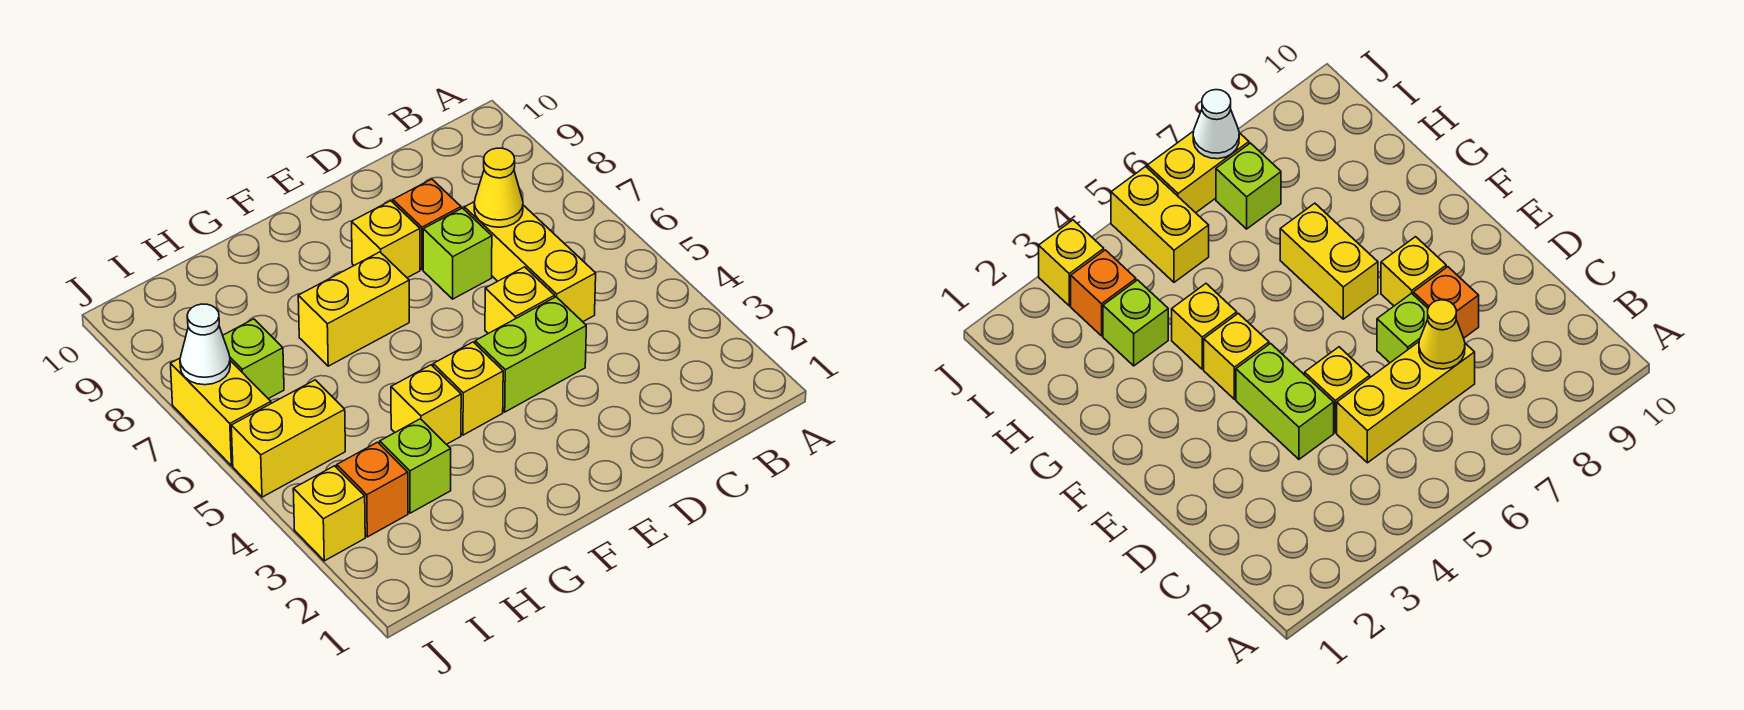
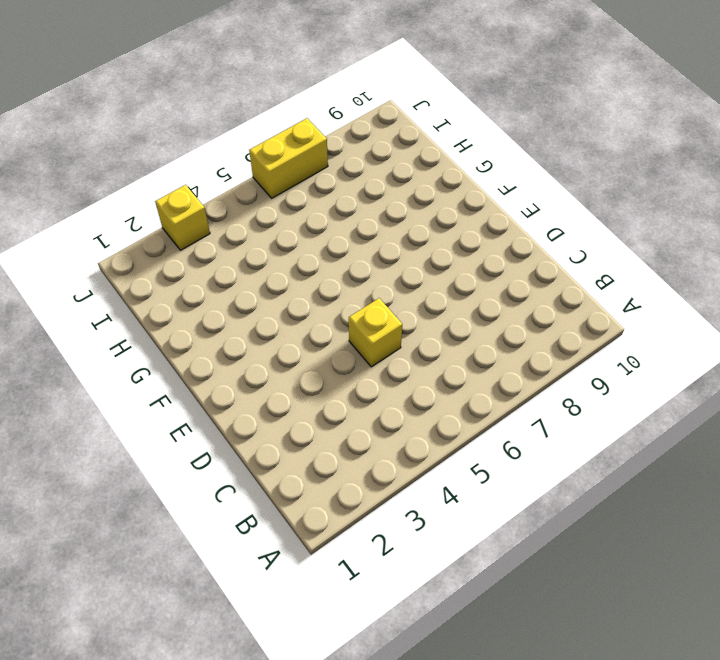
none -> yellow 1x3 brick [464,202,596,322]
none -> lime 1x2 brick [475,297,586,412]
none -> lime 1x1 brick [423,208,492,299]

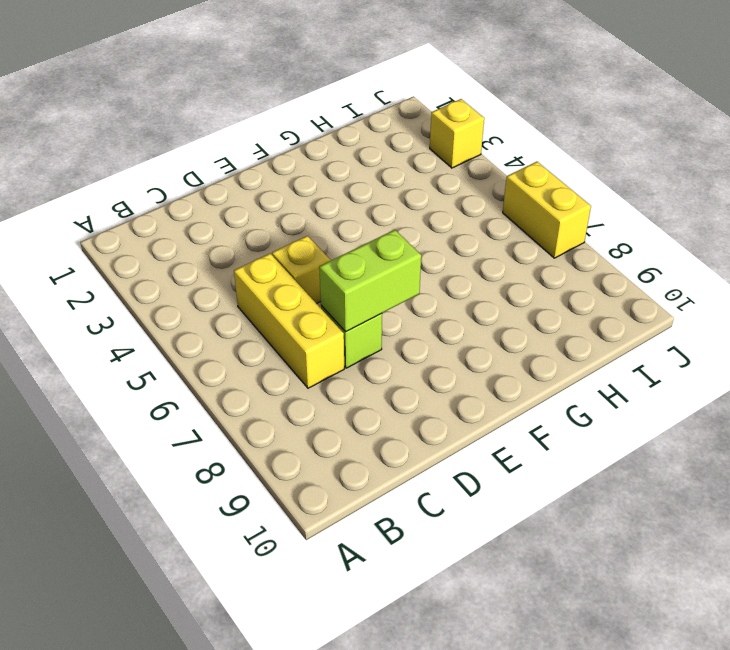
lime 1x2 brick [319,230,421,332] -> lime 1x2 brick moved to [475,297,586,412]
none -> orange 1x1 brick [393,179,461,270]
none -> yellow 1x1 brick [352,201,420,278]
none -> yellow 1x1 brick [433,342,503,435]

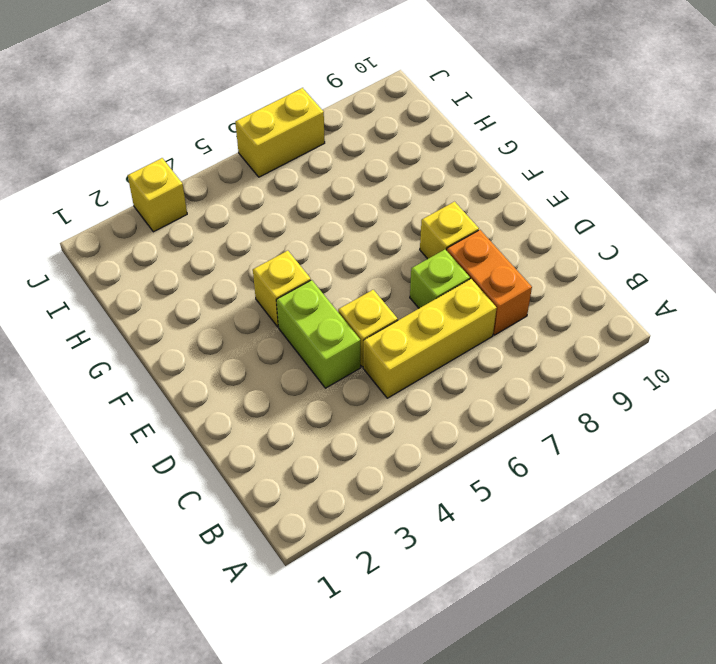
orange 1x2 brick [447,230,532,335] -> orange 1x1 brick [393,179,461,270]
none -> yellow 1x2 brick [298,252,409,366]
none -> yellow 1x1 brick [391,365,461,444]
none -> lime 1x1 brick [380,419,451,513]

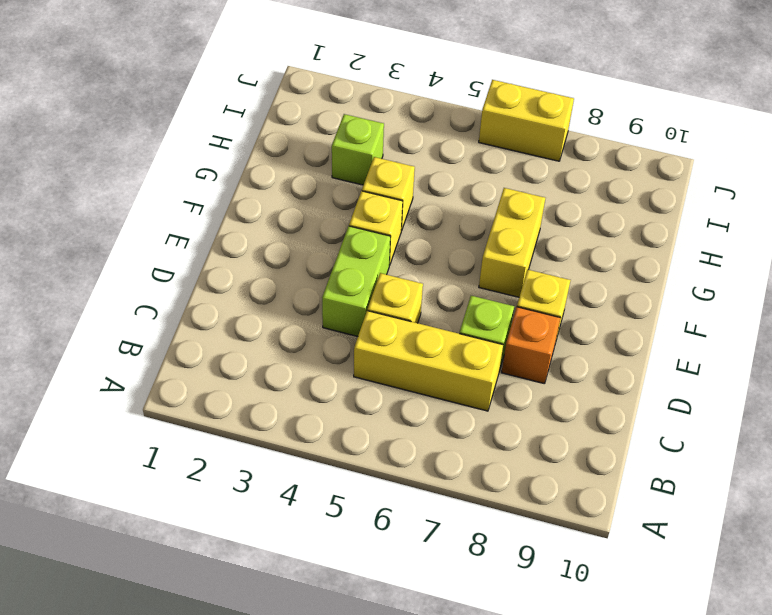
none -> orange 1x1 brick [337,442,408,537]
none -> yellow 1x2 brick [231,380,345,497]
none -> lime 1x1 brick [223,319,284,399]

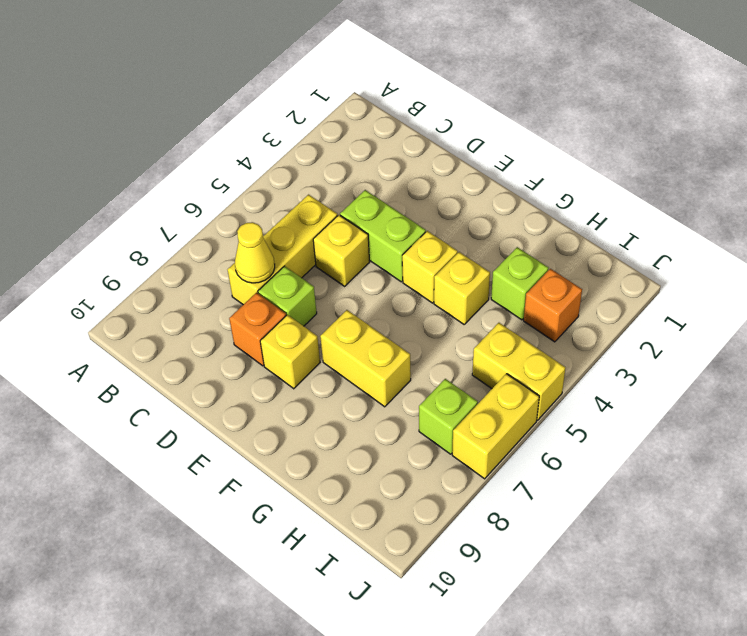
none -> yellow 1x1 brick [293,466,365,561]
none -> white 1x1 cone [180,304,230,385]

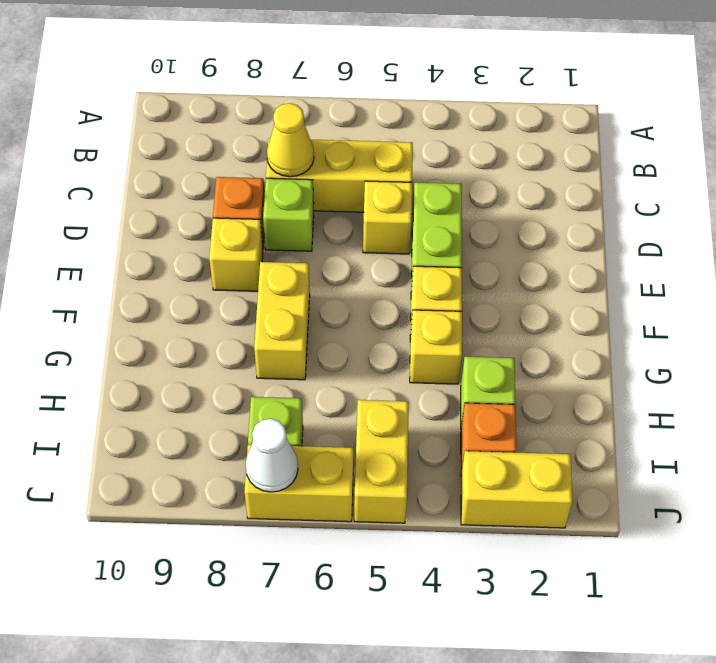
yellow 1x2 brick [461,451,572,528] -> yellow 1x1 brick [293,466,365,561]

